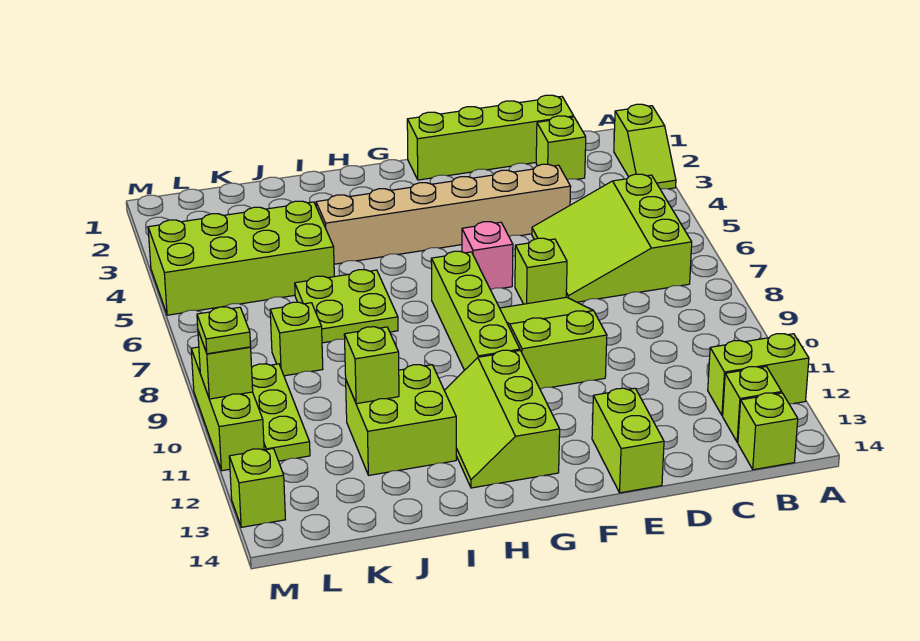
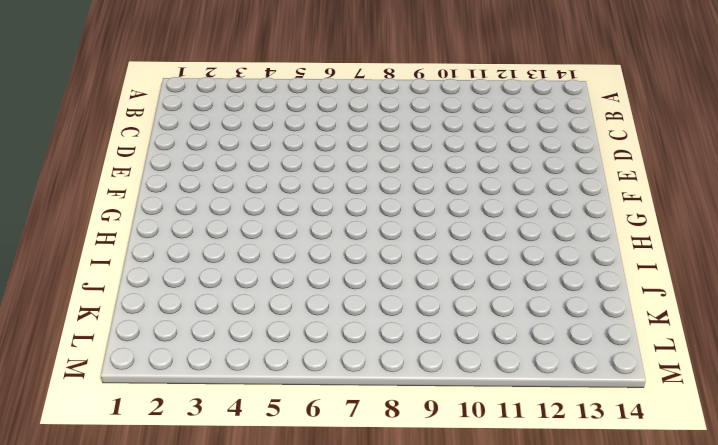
none -> lime 1x2 slope [614,104,676,189]
none -> lime 1x2 brick [708,334,809,416]
none -> lime 3x3 slope [532,174,692,302]

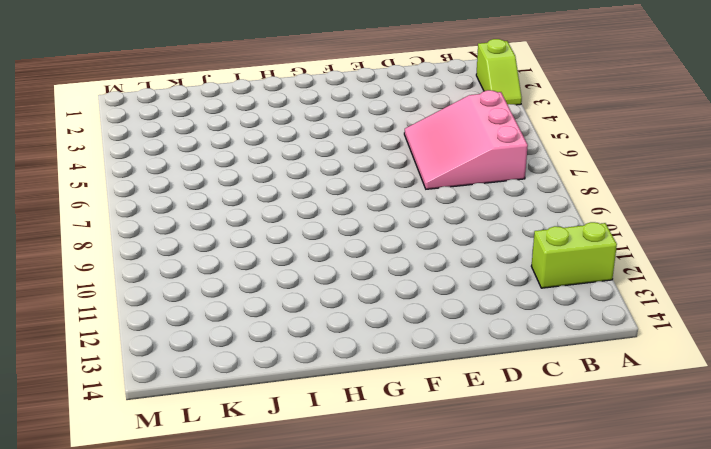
pink 3x3 slope [404,90,528,189] -> lime 3x3 slope [532,174,692,302]
none -> lime 1x1 brick [723,367,782,442]
none -> lime 1x1 brick [738,393,798,470]
none -> lime 1x4 brick [407,95,574,180]

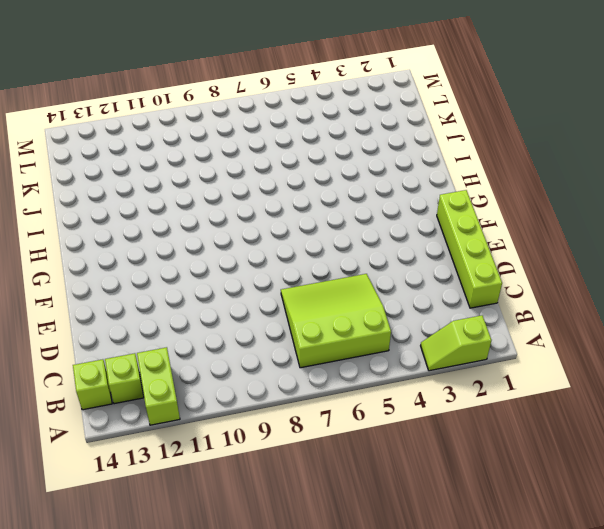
none -> lime 1x1 brick [536,116,586,179]
none -> tan 1x6 brick [316,164,571,264]
none -> lime 1x1 brick [515,238,567,304]

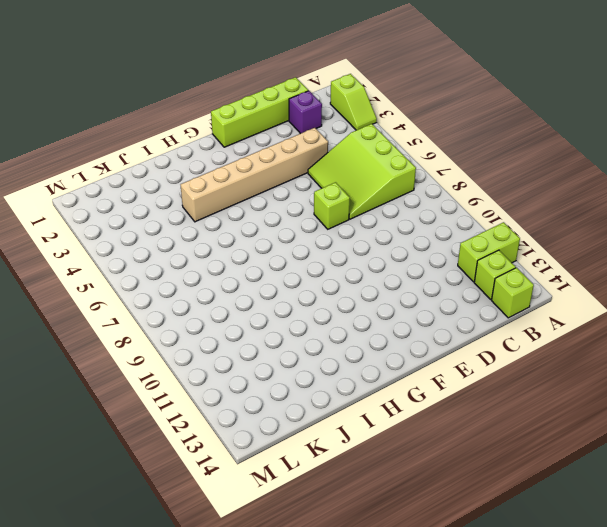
purple 1x1 brick [289,91,322,134] -> lime 1x1 brick [536,116,586,179]
none -> lime 2x3 slope [500,297,607,389]
none -> lime 1x2 brick [592,388,664,493]
none -> pink 1x1 brick [462,222,513,290]

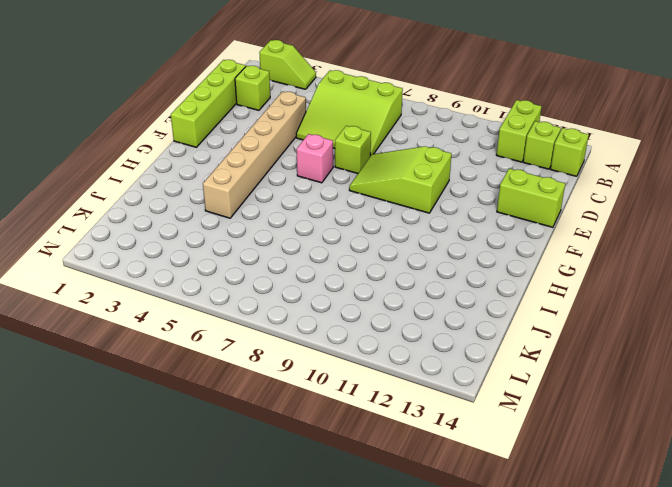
none -> lime 1x4 brick [431,251,520,370]
none -> lime 2x3 slope [444,350,560,488]
none -> lime 2x2 plate [295,270,398,343]

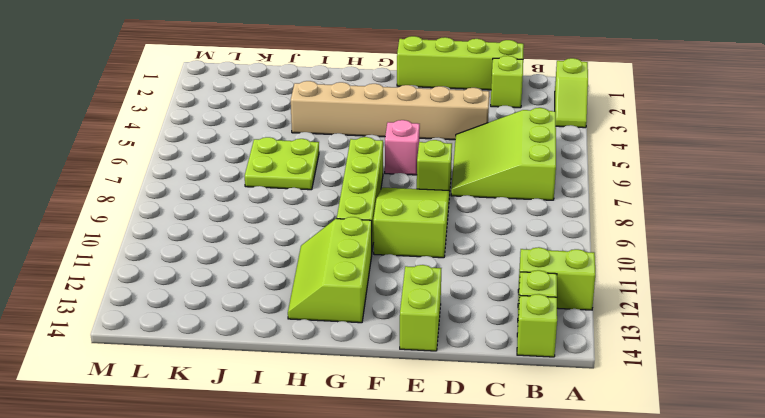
none -> lime 2x2 brick [346,365,456,475]
none -> lime 2x4 brick [148,201,334,315]
none -> lime 1x1 brick [270,302,323,376]

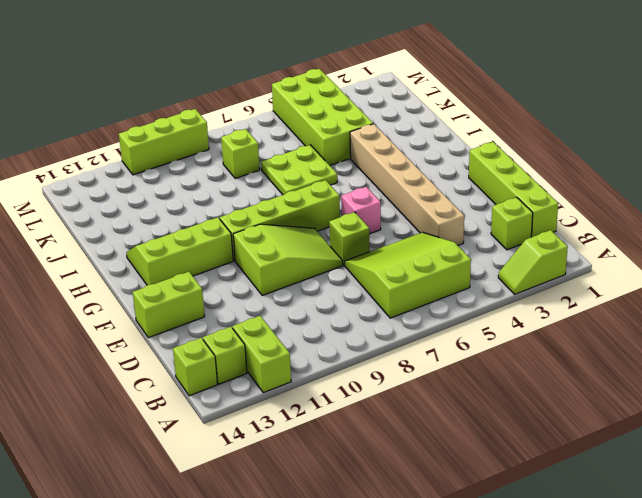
none -> lime 2x2 brick [346,365,456,475]
none -> lime 1x3 plate [252,364,310,461]
none -> lime 1x1 brick [229,449,286,527]

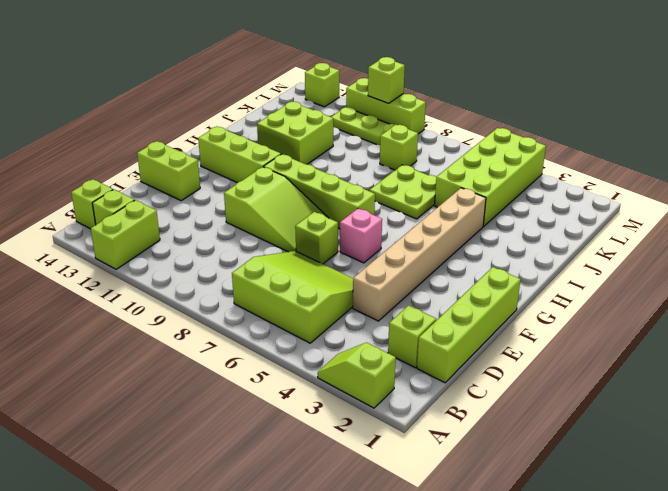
none -> lime 1x1 brick [344,327,399,404]
none -> lime 1x1 plate [197,307,251,354]

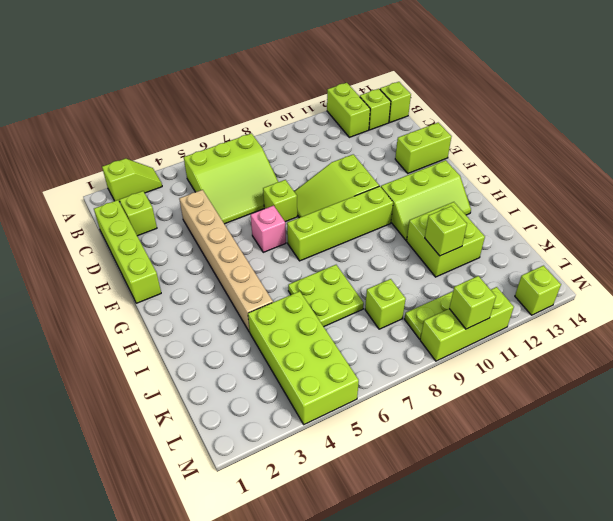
none -> lime 1x1 plate [197,307,251,354]

